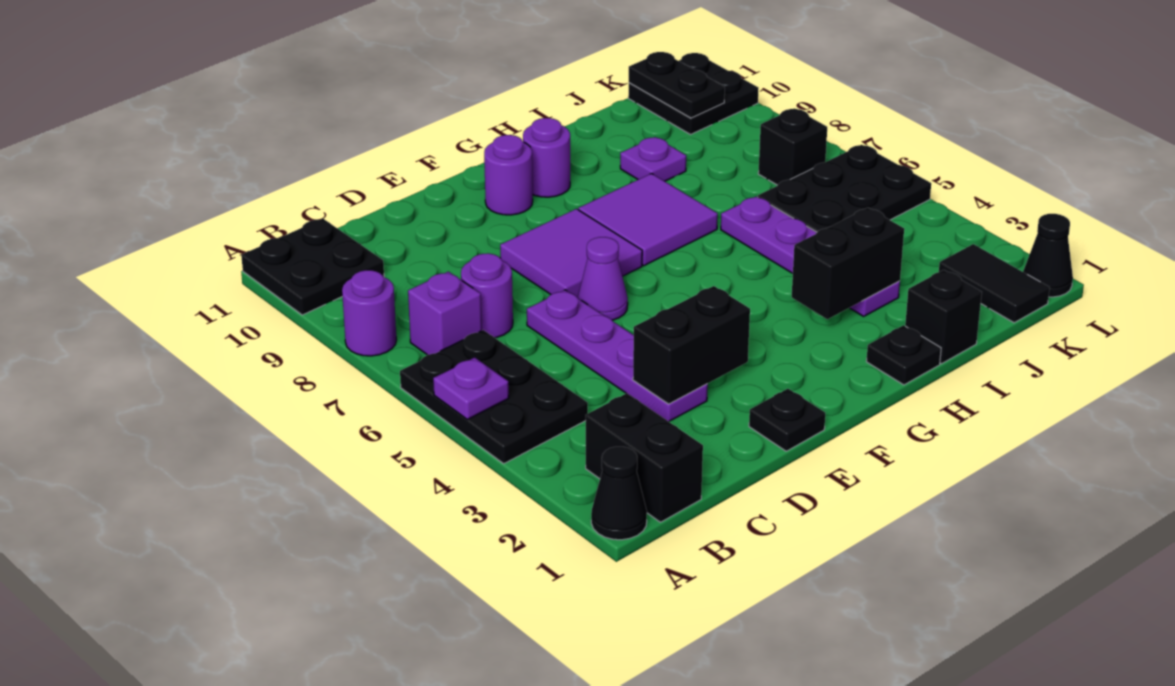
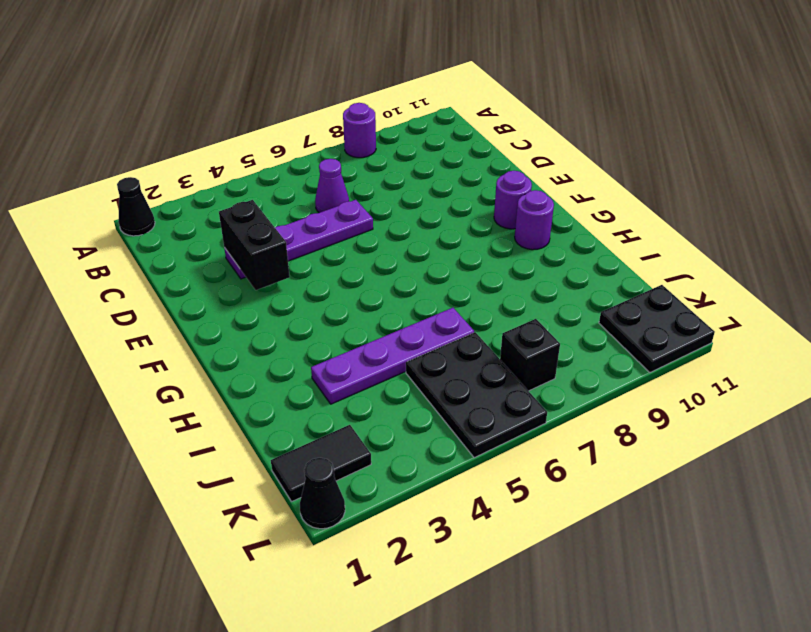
purple 1x1 cone [315,159,349,213] -> purple 1x1 cone moved to [578,237,628,320]
none -> black 2x3 plate [400,330,588,464]
none -> black 2x2 plate [241,219,384,315]
none -> black 1x2 brick [586,393,703,522]

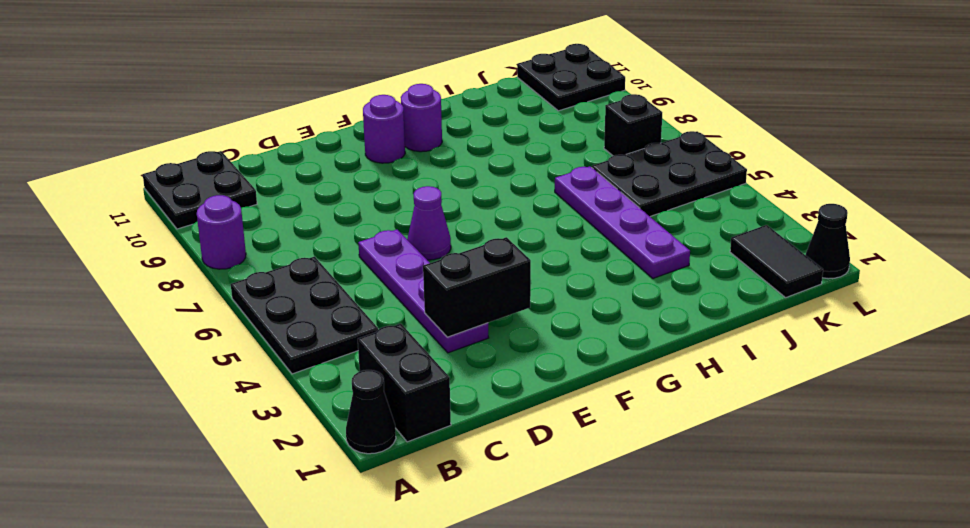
none -> purple 1x1 brick [408,271,482,355]
none -> purple 1x1 round brick [461,253,513,338]
none -> black 1x1 plate [749,389,825,451]

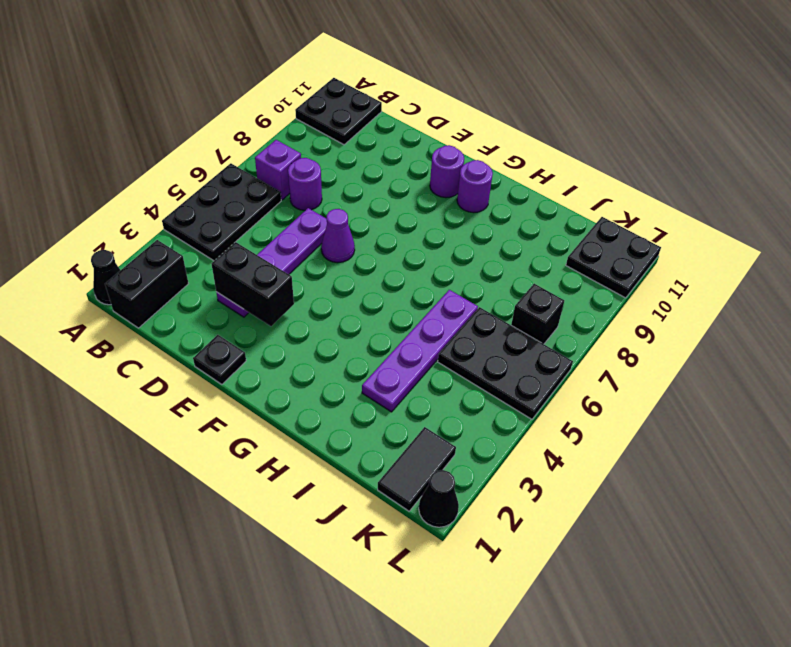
none -> purple 1x1 round brick [342,270,396,356]
none -> purple 2x2 tile [500,209,642,298]
none -> purple 2x2 tile [578,173,718,266]

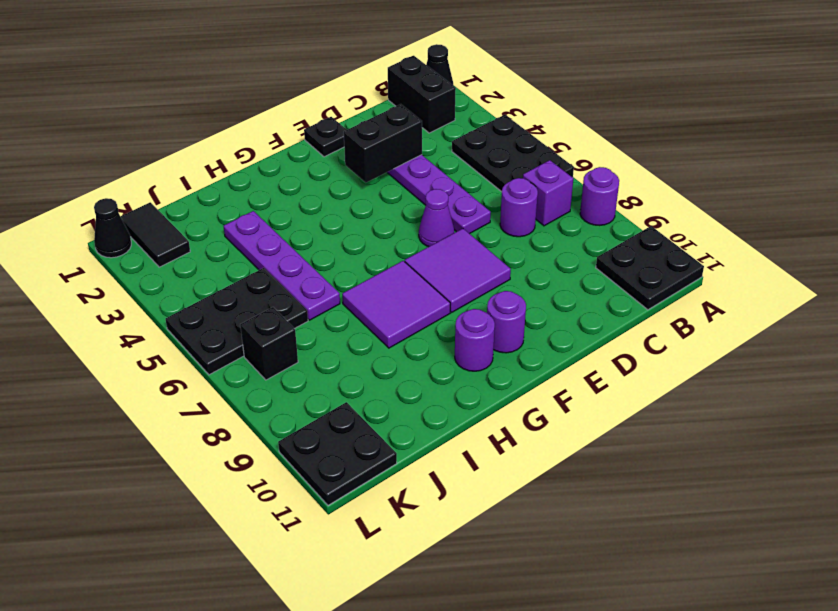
none -> black 1x1 plate [866,325,941,385]
none -> black 1x1 brick [905,270,982,364]
none -> purple 1x1 plate [620,137,686,181]

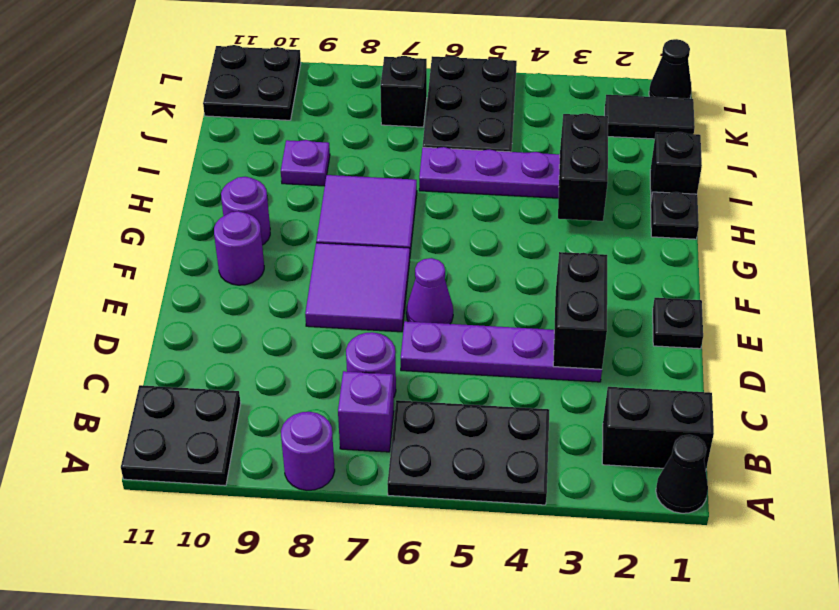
none -> purple 1x1 plate [433,357,509,419]
none -> black 1x2 plate [629,52,725,118]

